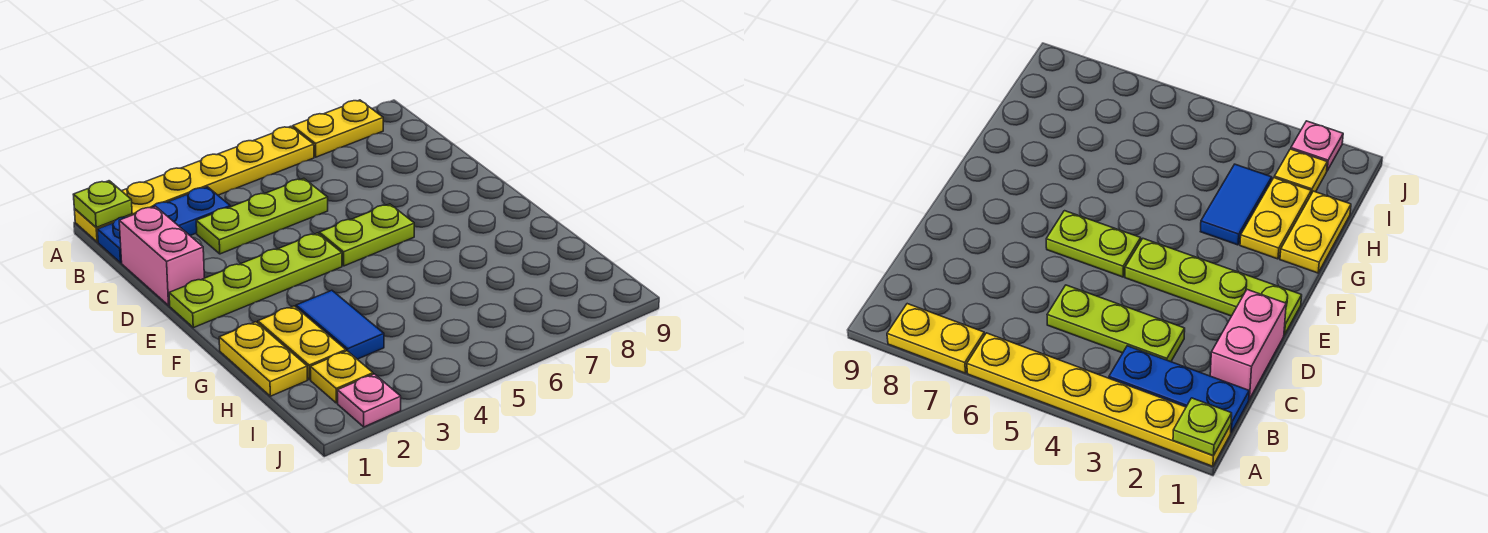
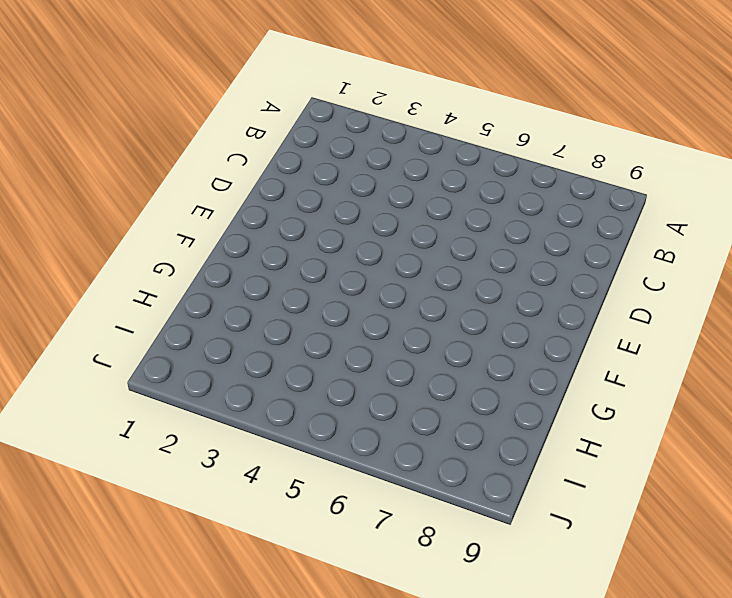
none -> yellow 1x6 plate [74,126,314,242]
none -> yellow 1x2 plate [293,100,383,157]
none -> blue 1x3 plate [97,187,230,263]

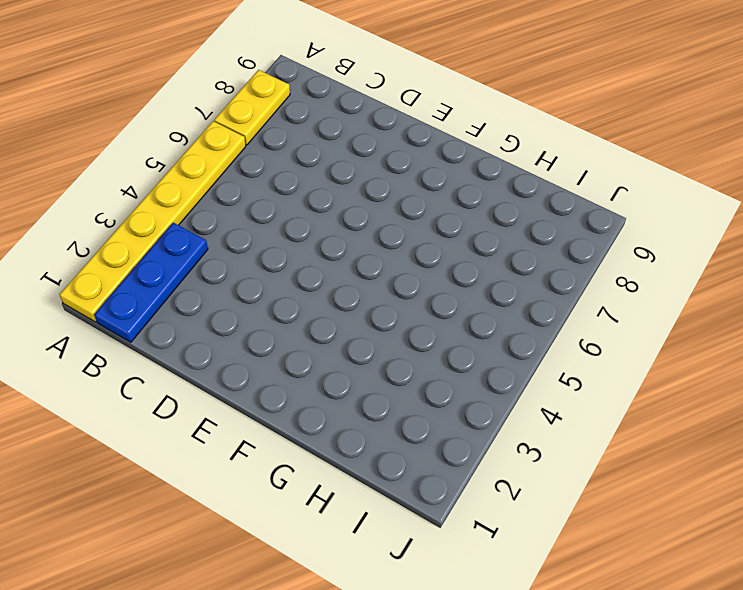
none -> pink 1x2 brick [119,206,204,305]
none -> lime 1x3 plate [196,178,328,254]
none -> lime 1x4 plate [169,233,342,328]

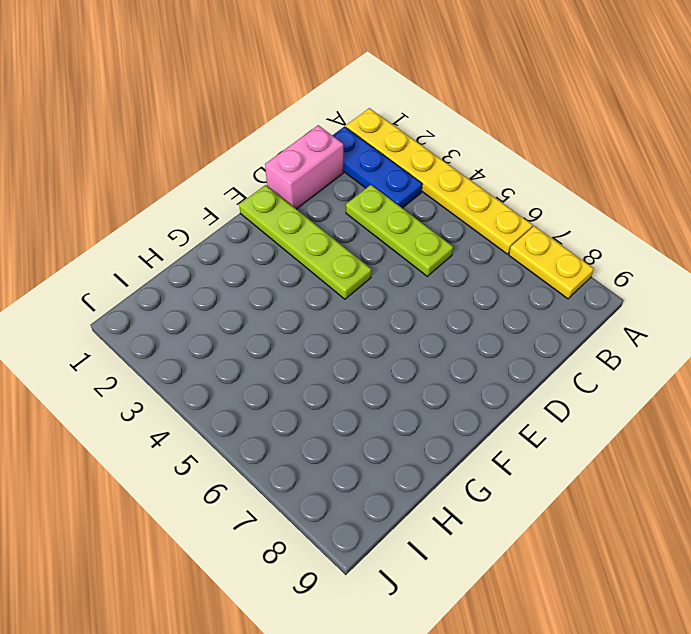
none -> lime 1x2 plate [319,204,414,266]
none -> yellow 1x2 plate [219,322,307,396]
none -> yellow 1x2 plate [258,306,346,380]

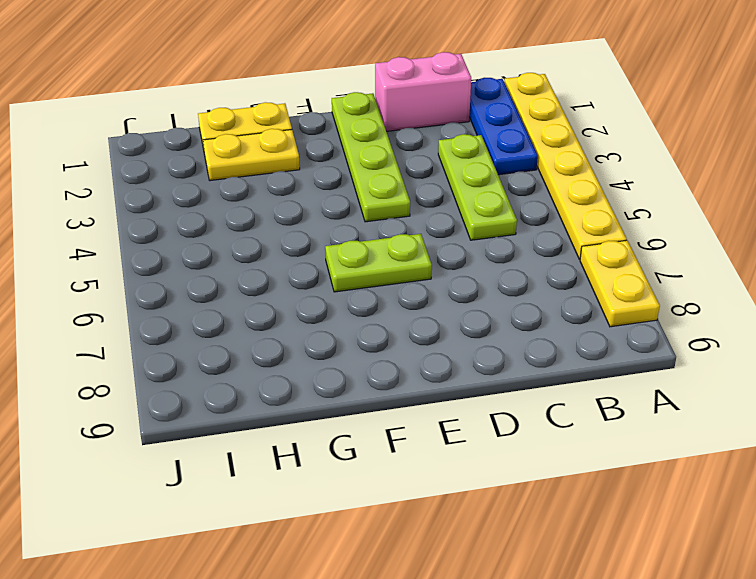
lime 1x2 plate [325,234,432,292] -> lime 1x2 plate turned to [319,204,414,266]
none -> blue 1x2 tile [296,290,384,359]
none -> yellow 1x1 plate [310,351,373,403]
none -> pink 1x1 plate [337,374,401,427]

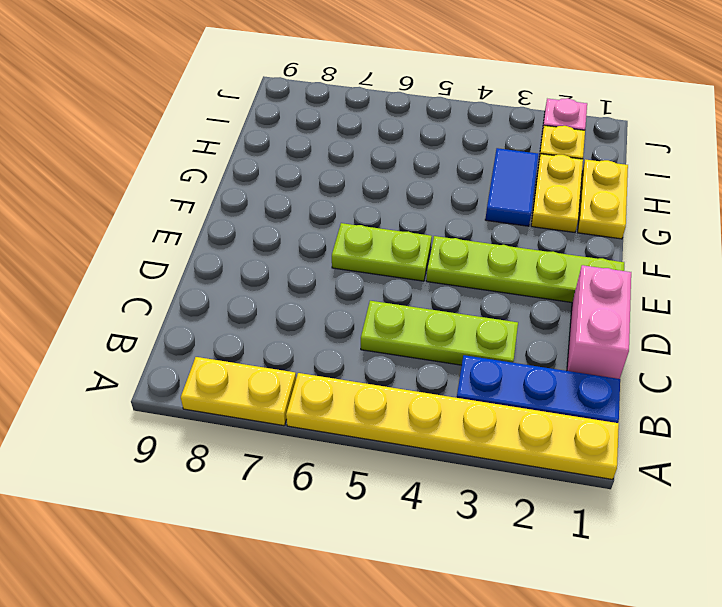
none -> lime 1x1 plate [73,181,132,227]

